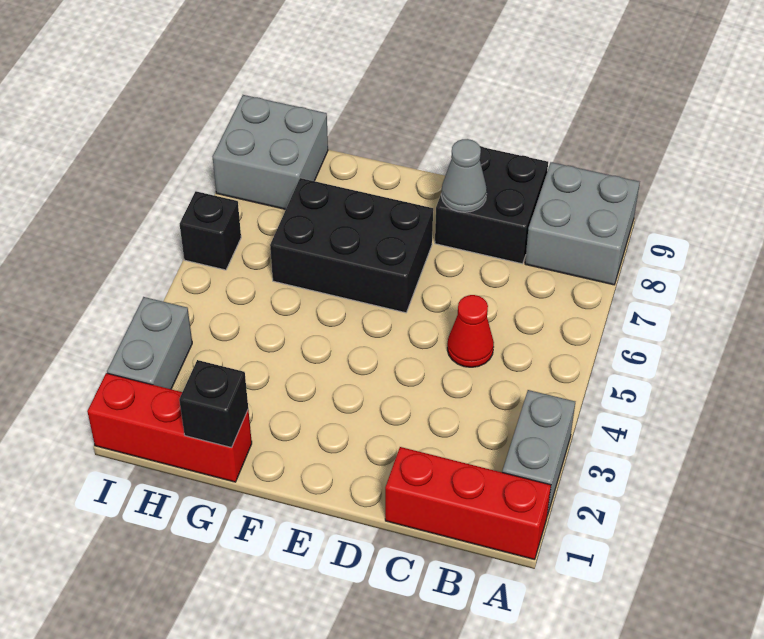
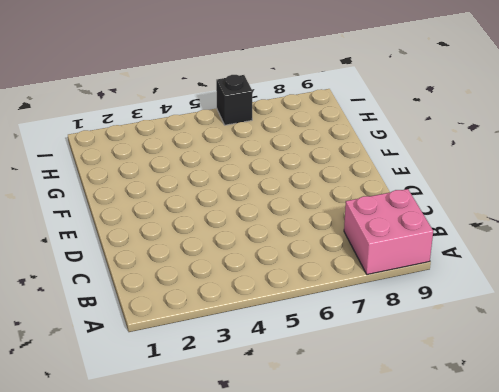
pink 2x2 brick [344,189,433,274] -> grey 2x2 brick [525,162,640,285]
none -> red 1x3 brick [385,447,551,560]
none -> grey 1x2 brick [502,390,575,516]
none -> red 1x1 cone [447,295,494,367]

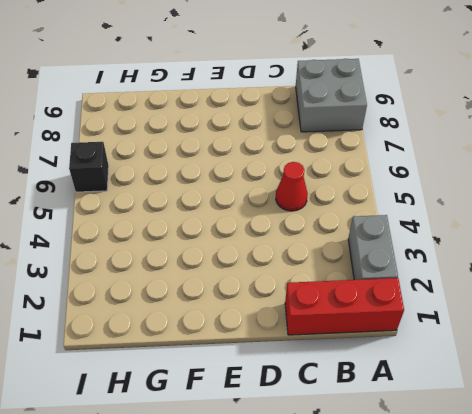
none -> black 2x2 brick [435,146,548,264]
none -> black 2x3 brick [270,178,433,313]
none -> red 1x3 brick [87,373,252,482]

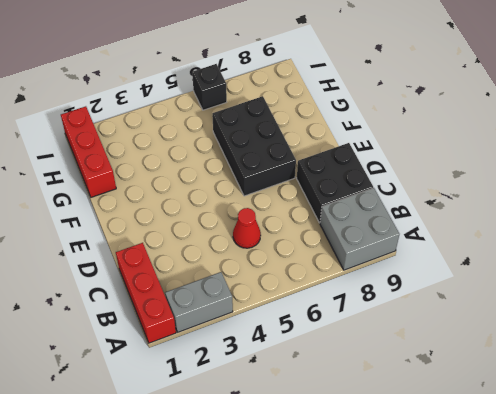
none -> grey 2x2 brick [213,95,328,209]
none -> grey 1x2 brick [107,297,192,389]
none -> grey 1x1 cone [441,139,487,212]

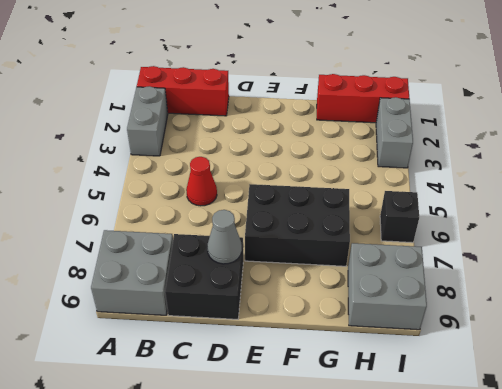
none -> black 1x1 brick [179,360,248,448]

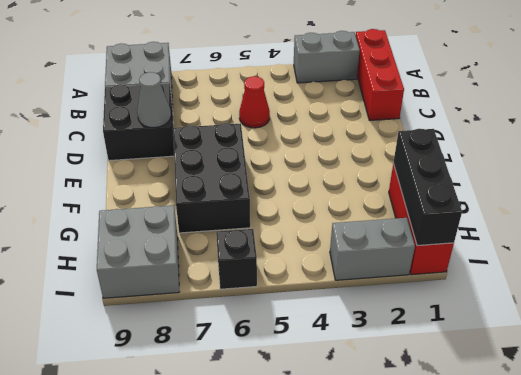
black 1x3 brick [393,129,462,246] -> black 1x1 brick [179,360,248,448]

